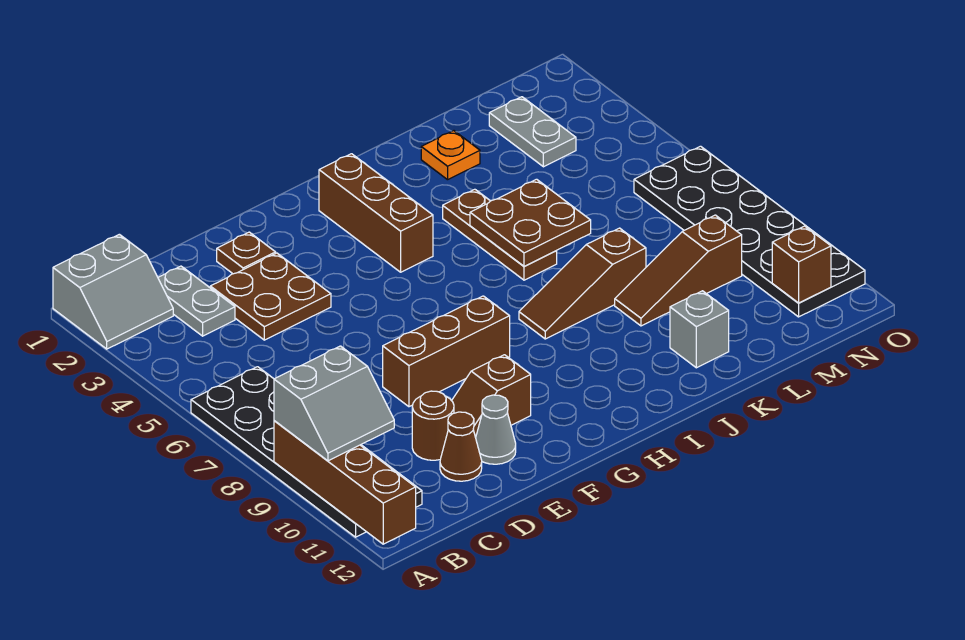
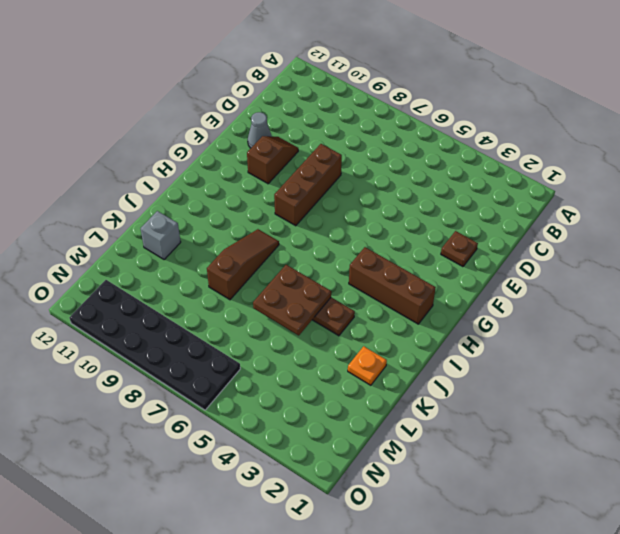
none -> grey 2x2 slope [53,234,173,349]
none -> black 2x6 plate [191,367,422,537]
none -> grey 1x2 plate [158,266,235,336]

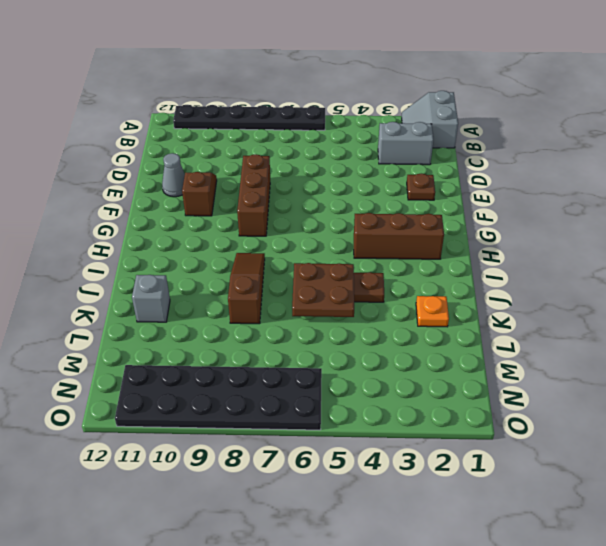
black 1x6 plate [173,105,325,130] -> black 2x6 plate [191,367,422,537]
grey 1x2 brick [378,122,433,165] -> grey 1x2 plate [158,266,235,336]
none -> brown 2x2 plate [210,253,331,340]
none -> brown 1x1 round brick [412,391,454,460]
none -> brown 1x1 cone [440,412,482,481]

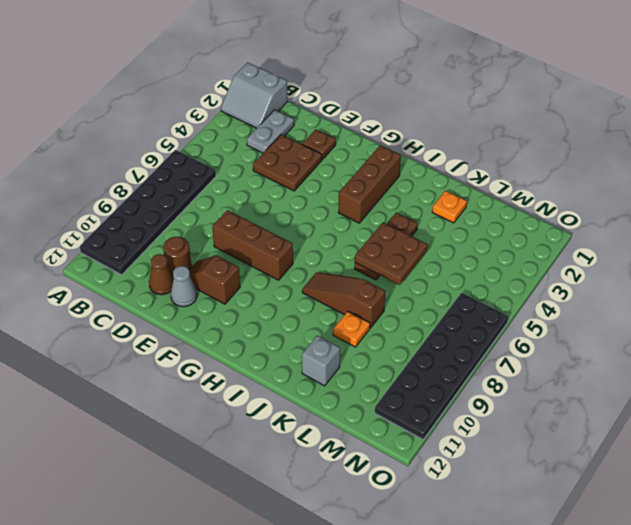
orange 1x1 plate [333,311,370,347] -> brown 1x3 slope [615,215,742,326]
none -> grey 1x2 plate [489,97,576,167]
none -> brown 1x4 brick [274,421,416,544]
none -> brown 1x1 brick [772,226,831,303]

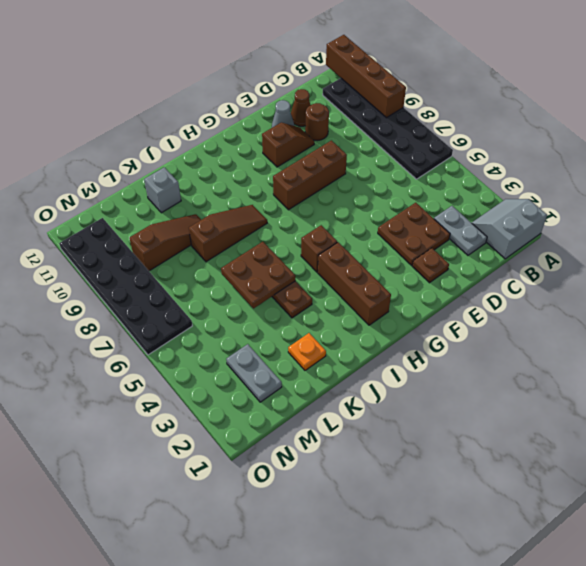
brown 1x1 brick [301,225,337,272] -> brown 1x1 brick moved to [772,226,831,303]
none -> grey 2x2 slope [274,346,394,461]

